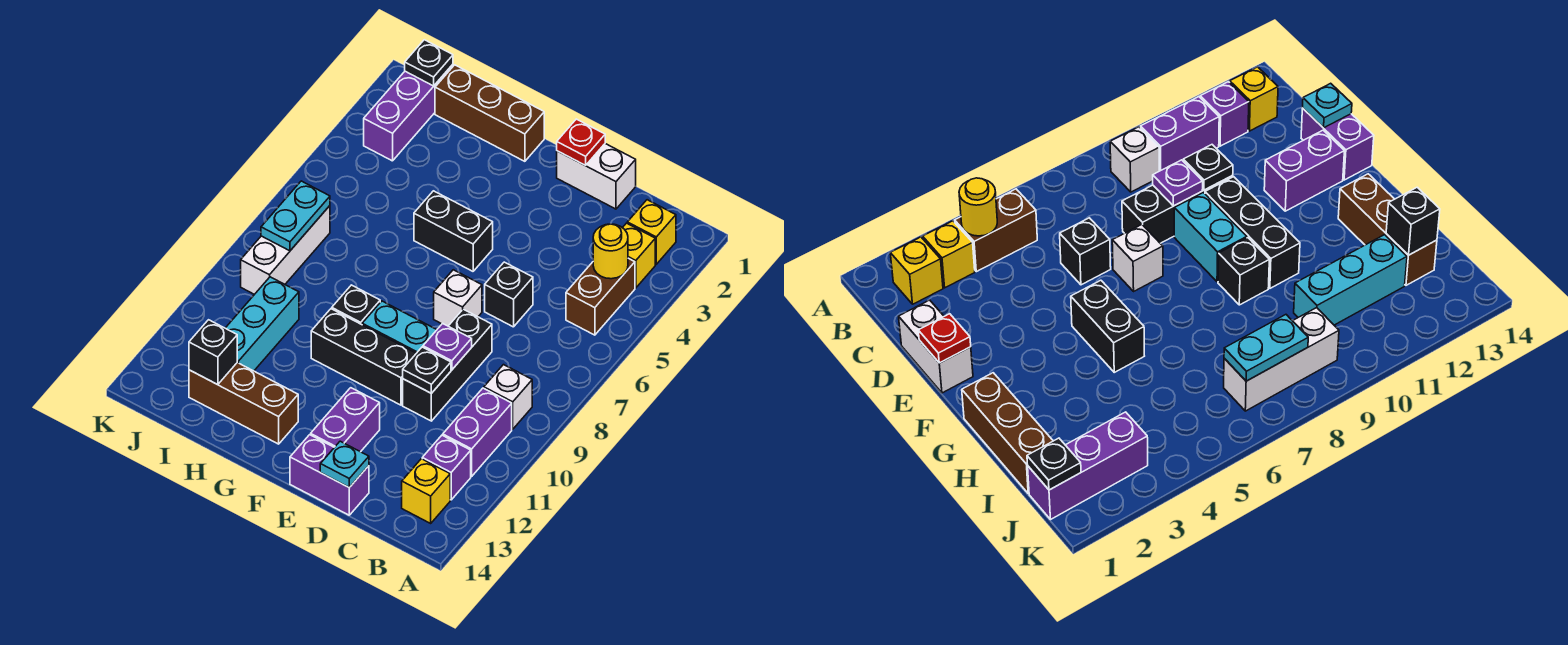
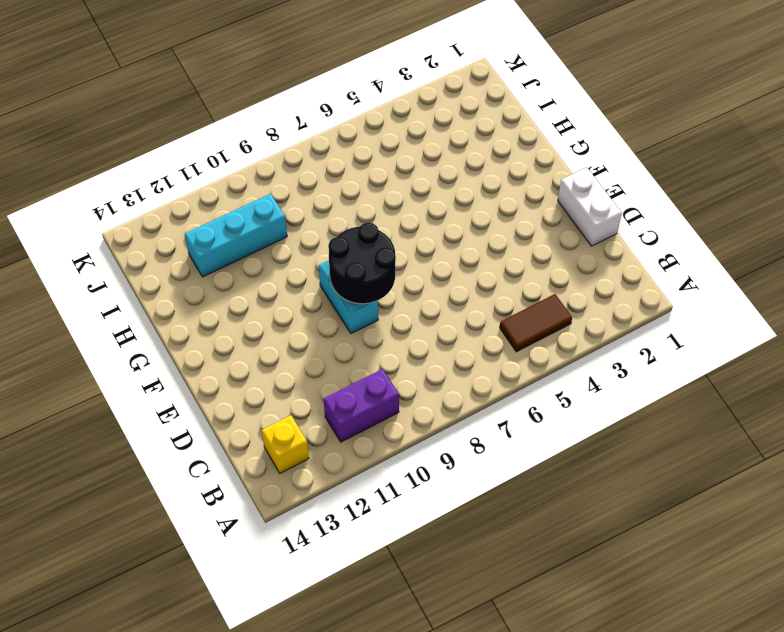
brown 1x2 tile [500,294,572,352] -> brown 1x2 brick [566,258,635,335]
black 2x2 round brick [328,222,396,304] -> none
none -> yellow 1x1 brick [627,200,676,264]
none -> yellow 1x1 brick [623,223,655,288]
none -> white 1x1 brick [484,365,532,429]
none -> purple 1x1 brick [422,435,471,500]

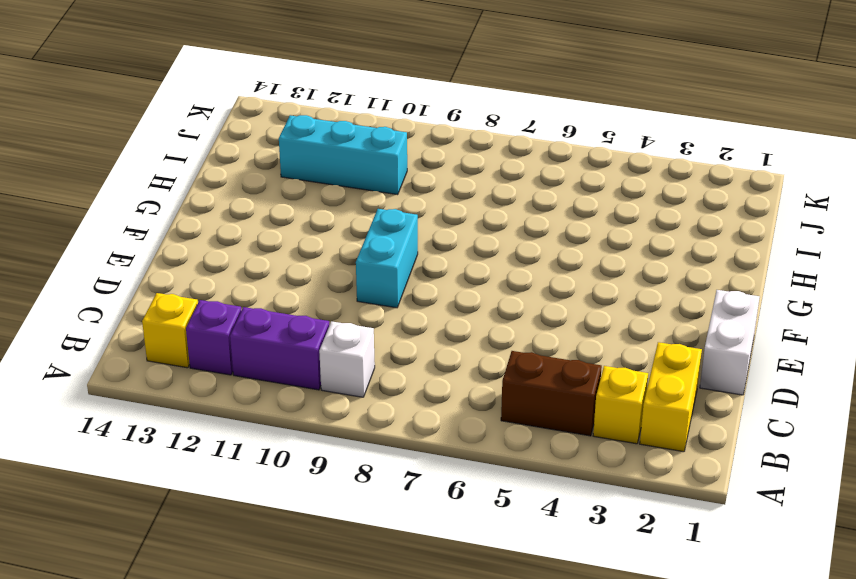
yellow 1x2 brick [640,342,702,452] -> yellow 1x1 brick [627,200,676,264]
none -> black 1x1 brick [485,262,533,327]
none -> black 1x3 brick [403,309,492,421]
none -> purple 1x2 brick [290,435,369,515]
none -> white 1x1 brick [434,270,482,326]

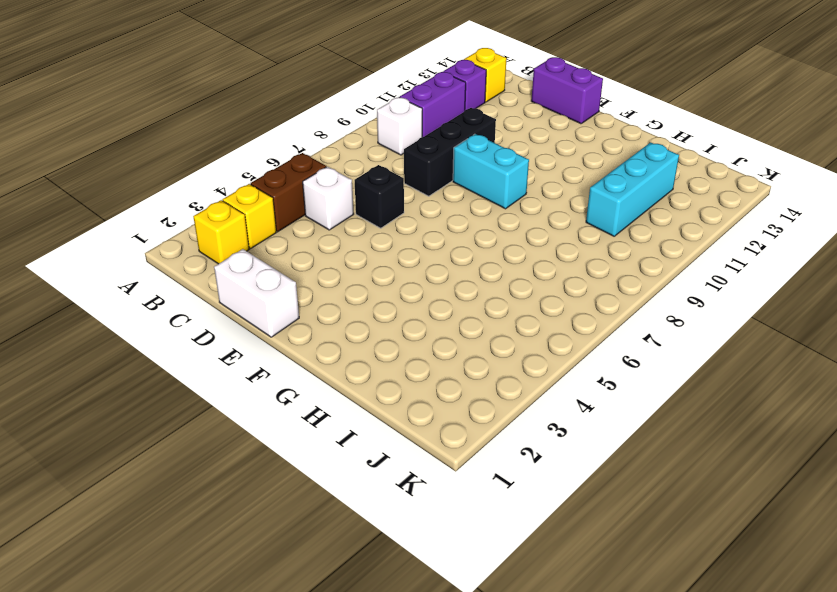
white 1x1 brick [303,167,354,230] -> white 1x1 brick moved to [434,270,482,326]
none -> black 1x3 brick [311,309,416,405]
none -> purple 1x2 brick [311,388,380,452]
none -> black 1x2 brick [414,191,493,271]
none -> brown 1x3 brick [435,65,544,161]

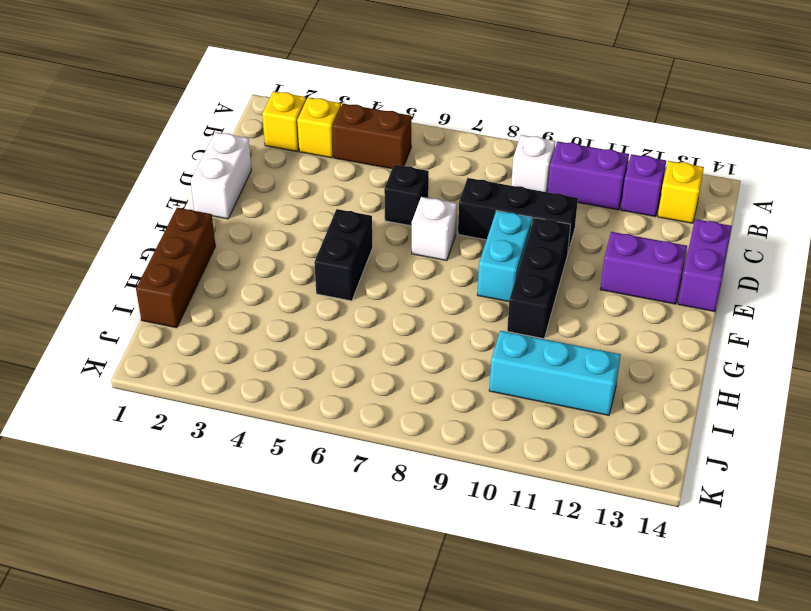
none -> black 1x1 brick [332,285,380,325]
none -> brown 1x3 brick [189,363,298,444]
none -> purple 1x3 brick [364,65,453,161]
none -> white 1x3 brick [241,206,330,294]

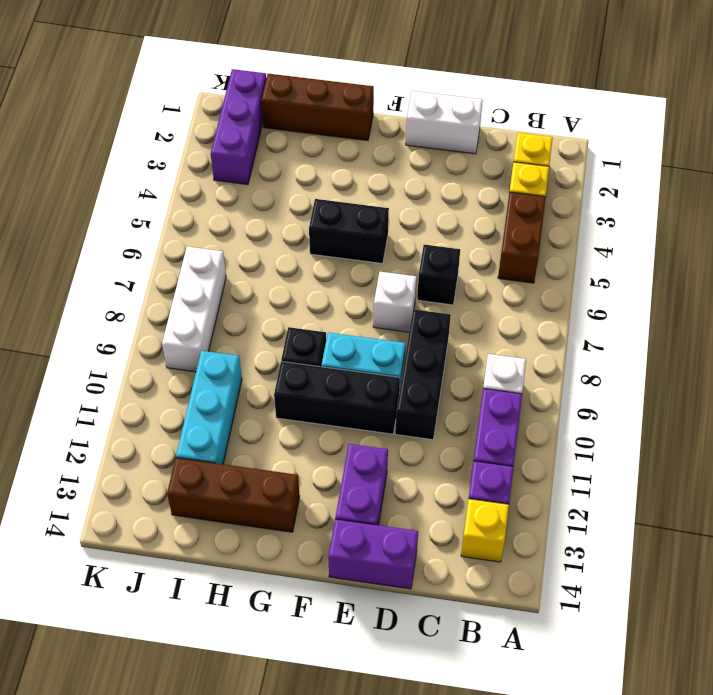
none -> yellow 1x1 round brick [593,224,628,279]
none -> purple 1x1 plate [423,323,472,370]
none -> black 1x1 plate [403,347,451,393]
none -> cyan 1x1 plate [320,441,369,488]

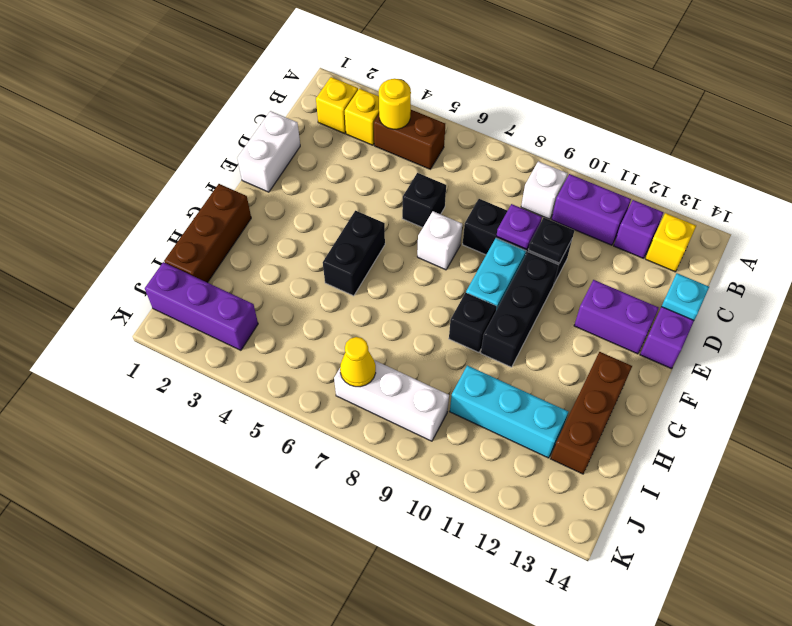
yellow 1x1 cone [340,337,376,387] -> cyan 1x2 plate [261,181,330,251]
none -> red 1x1 plate [557,119,605,165]
none -> black 1x1 brick [189,320,237,385]
none -> black 1x1 plate [405,40,453,86]

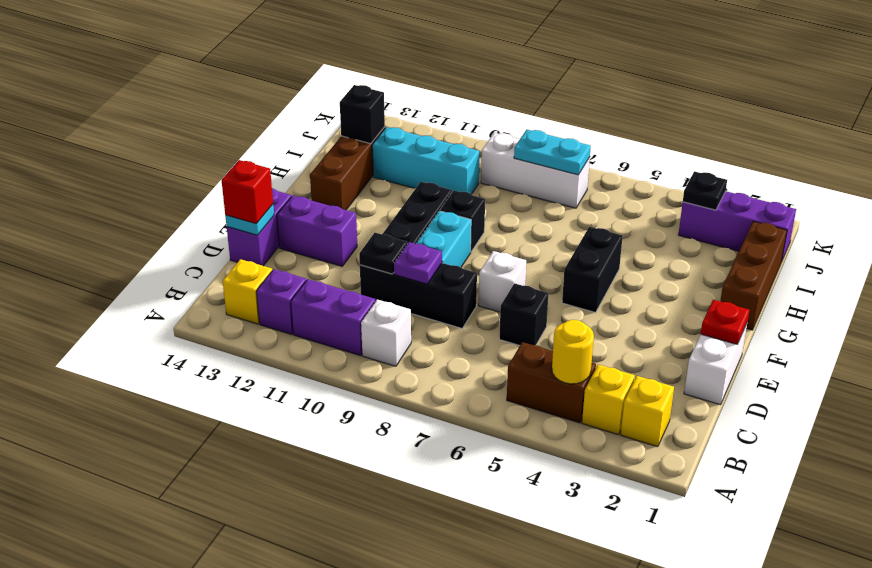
red 1x1 brick [222,160,273,224] -> none
black 1x1 plate [683,171,727,210] -> black 1x1 plate moved to [405,40,453,86]

